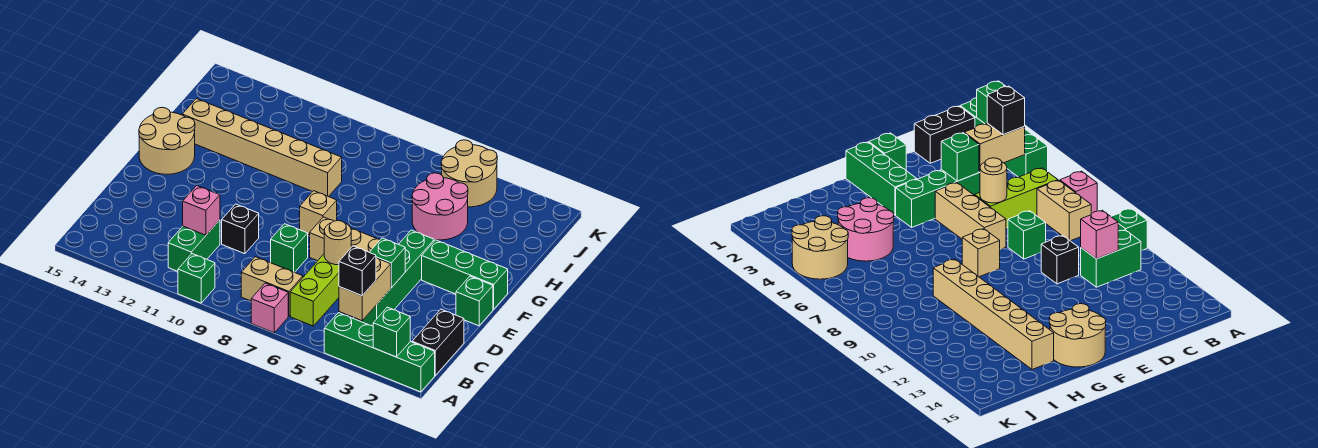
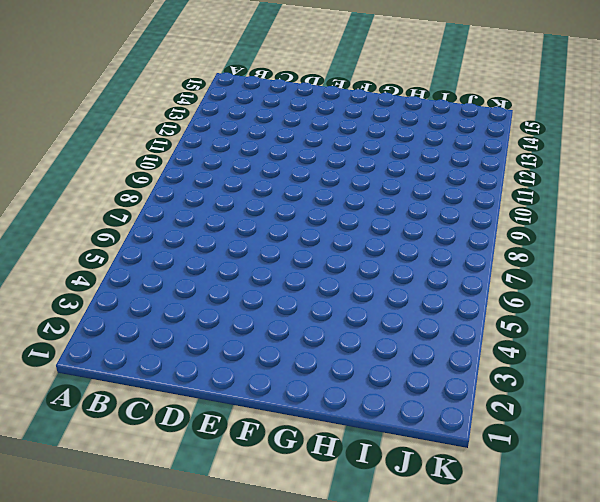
none -> green 1x4 brick [324,313,435,392]
none -> pink 1x1 brick [251,283,288,333]
none -> green 1x1 brick [178,254,215,303]

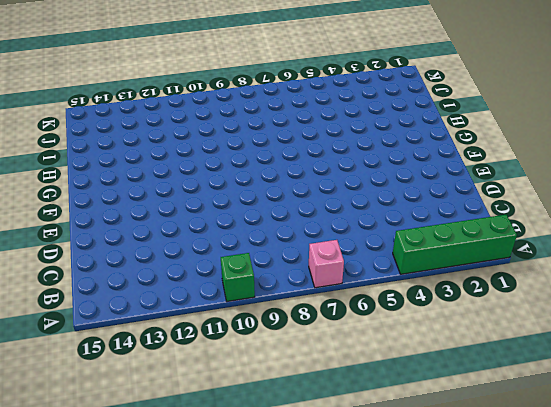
none -> black 1x2 brick [412,309,464,375]
none -> lime 1x3 brick [290,254,339,326]
none -> tan 1x2 brick [241,257,303,316]

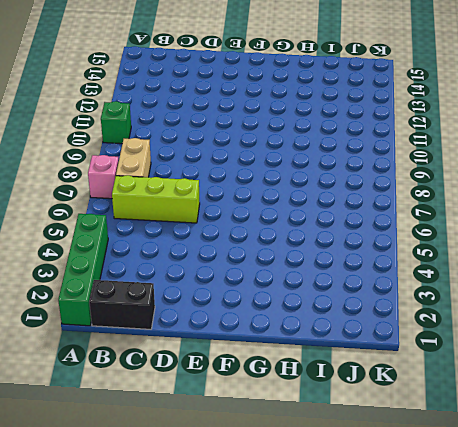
none -> green 1x2 brick [168,220,220,271]
none -> green 1x4 brick [354,230,434,326]
none -> green 1x1 brick [271,224,308,272]

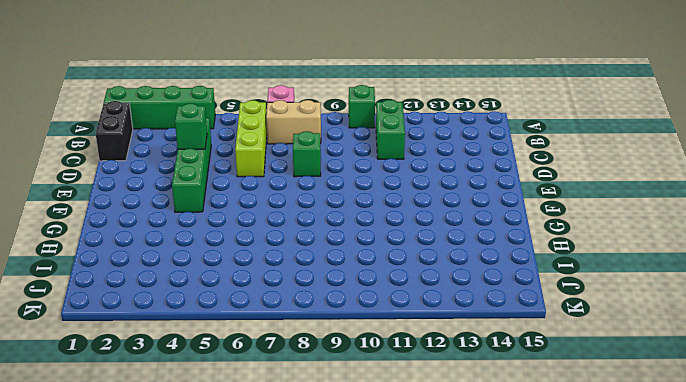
none -> black 1x1 brick [222,204,259,254]
none -> green 1x1 brick [456,276,493,326]
none -> tan 1x3 brick [310,217,380,261]

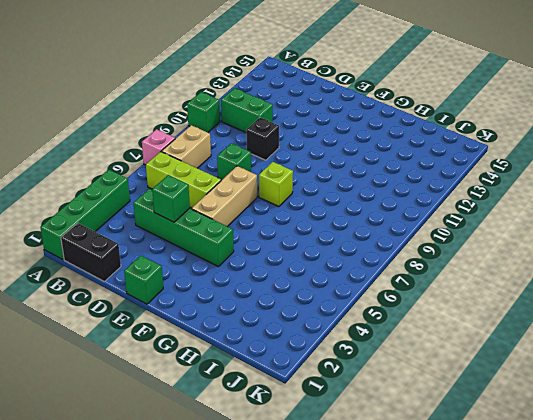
lime 1x1 brick [259,162,293,207] -> tan 1x1 brick [300,191,337,235]
none -> green 1x3 brick [422,240,508,309]
none -> tan 2x2 round brick [139,108,195,174]
none -> pink 2x2 round brick [412,173,468,240]

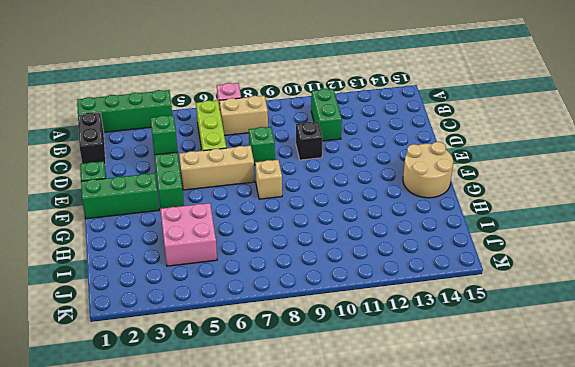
pink 2x2 brick [160,203,217,266] -> pink 2x2 round brick [412,173,468,240]
none -> green 1x1 brick [178,254,215,303]
none -> tan 1x6 brick [182,99,342,197]
none -> tan 2x2 round brick [441,140,497,207]

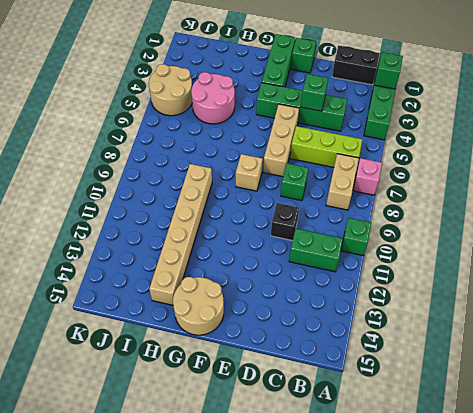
none -> tan 1x2 brick [339,258,391,321]
none -> pink 1x1 brick [183,186,220,235]
none -> tan 1x1 round brick [324,221,351,265]

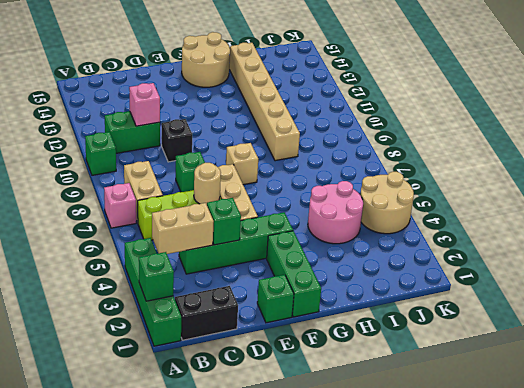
none -> black 1x1 brick [339,246,376,296]

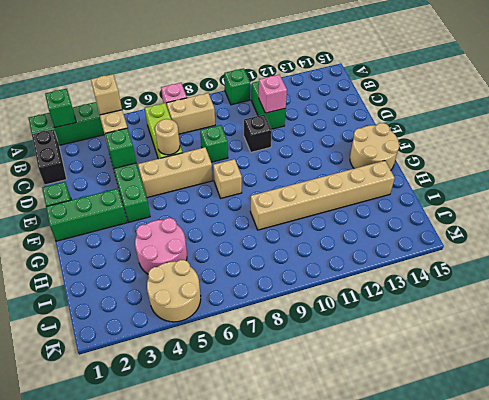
tan 1x1 brick [91,74,122,115] -> black 1x1 brick [339,246,376,296]

